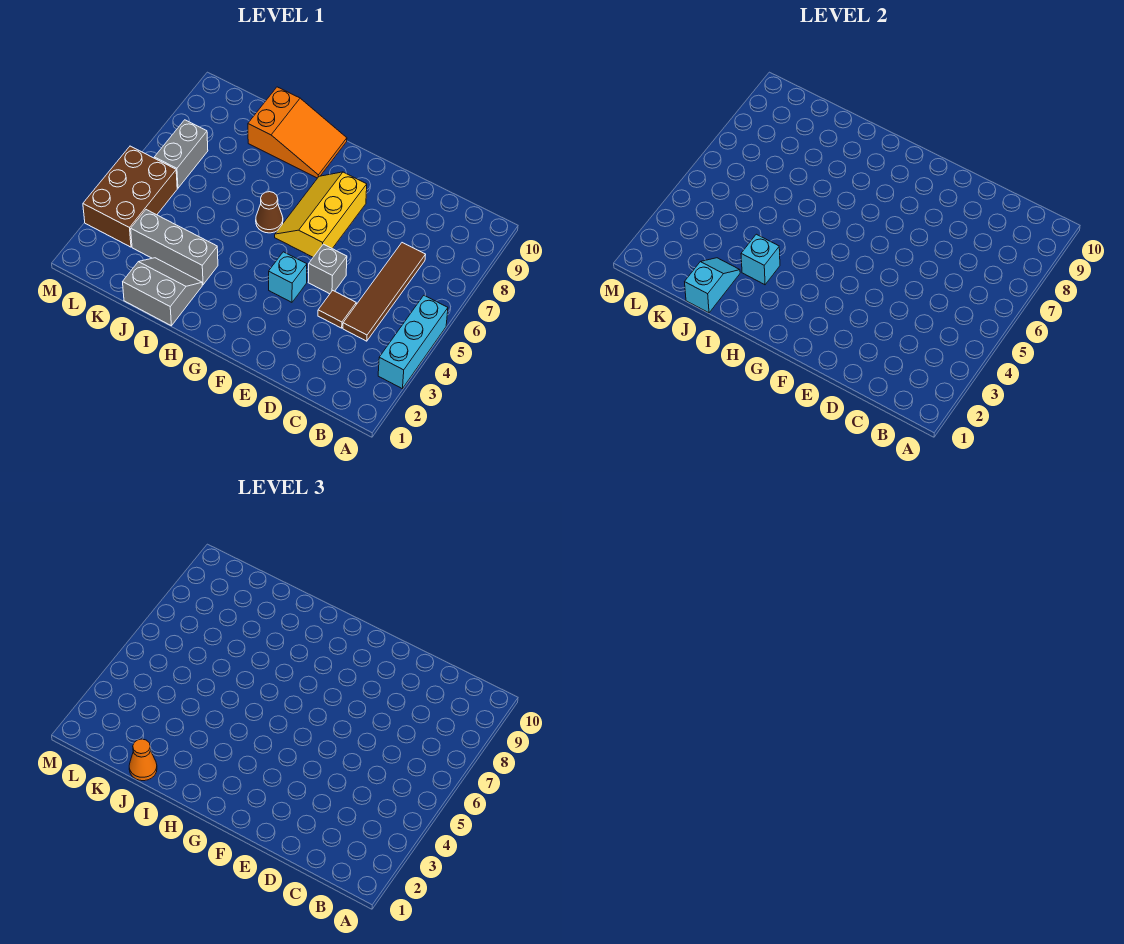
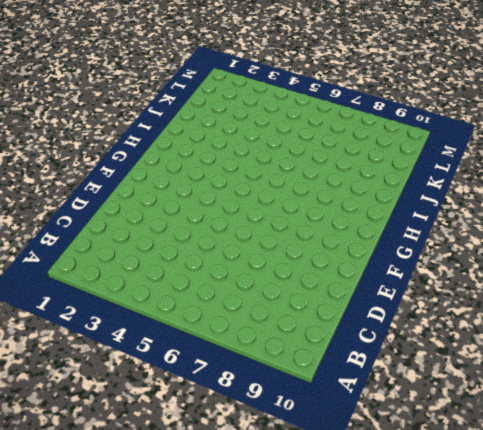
none -> cyan 1x3 brick [378,296,448,389]
none -> brown 1x4 tile [343,243,426,341]
none -> brown 1x1 tile [318,291,356,328]

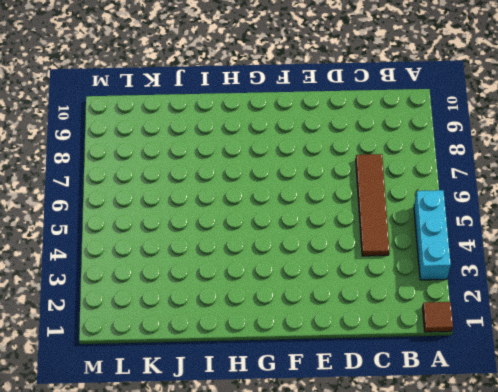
brown 1x1 tile [422,302,453,332] -> brown 1x1 tile moved to [318,291,356,328]
none -> grey 1x1 brick [308,244,347,294]
none -> cyan 1x1 brick [269,252,307,302]
none -> yellow 2x3 slope [275,172,367,257]

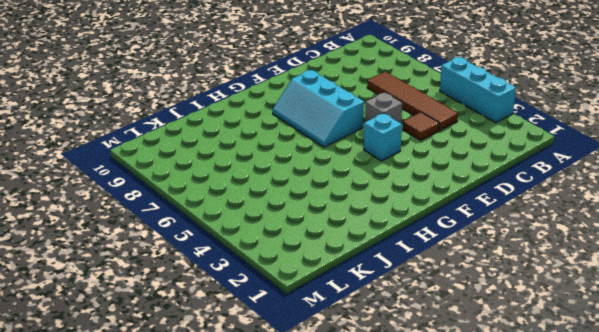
cyan 2x3 slope [273,70,364,147] -> yellow 2x3 slope [275,172,367,257]
none -> brown 1x1 cone [256,192,283,233]
none -> orange 2x3 slope [248,87,347,178]
none -> grey 2x2 slope [123,258,202,326]

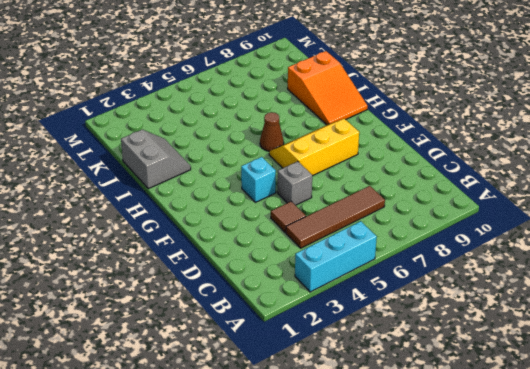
none -> grey 1x3 brick [131,210,218,285]
none -> brown 2x3 brick [83,146,177,247]
none -> grey 1x2 brick [154,120,208,188]

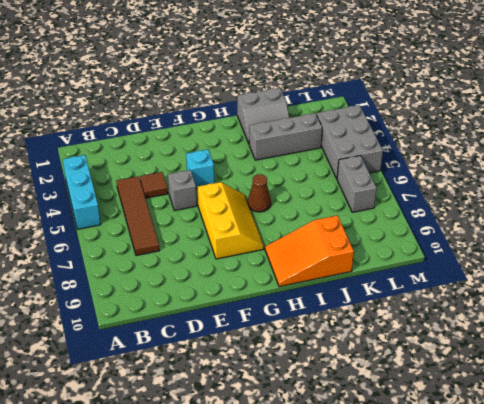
grey 2x3 brick [317,105,383,178] -> brown 2x3 brick [83,146,177,247]
none -> cyan 1x1 brick [741,234,780,285]
none -> cyan 1x2 slope [685,258,740,313]
none -> orange 1x1 cone [129,739,157,781]

